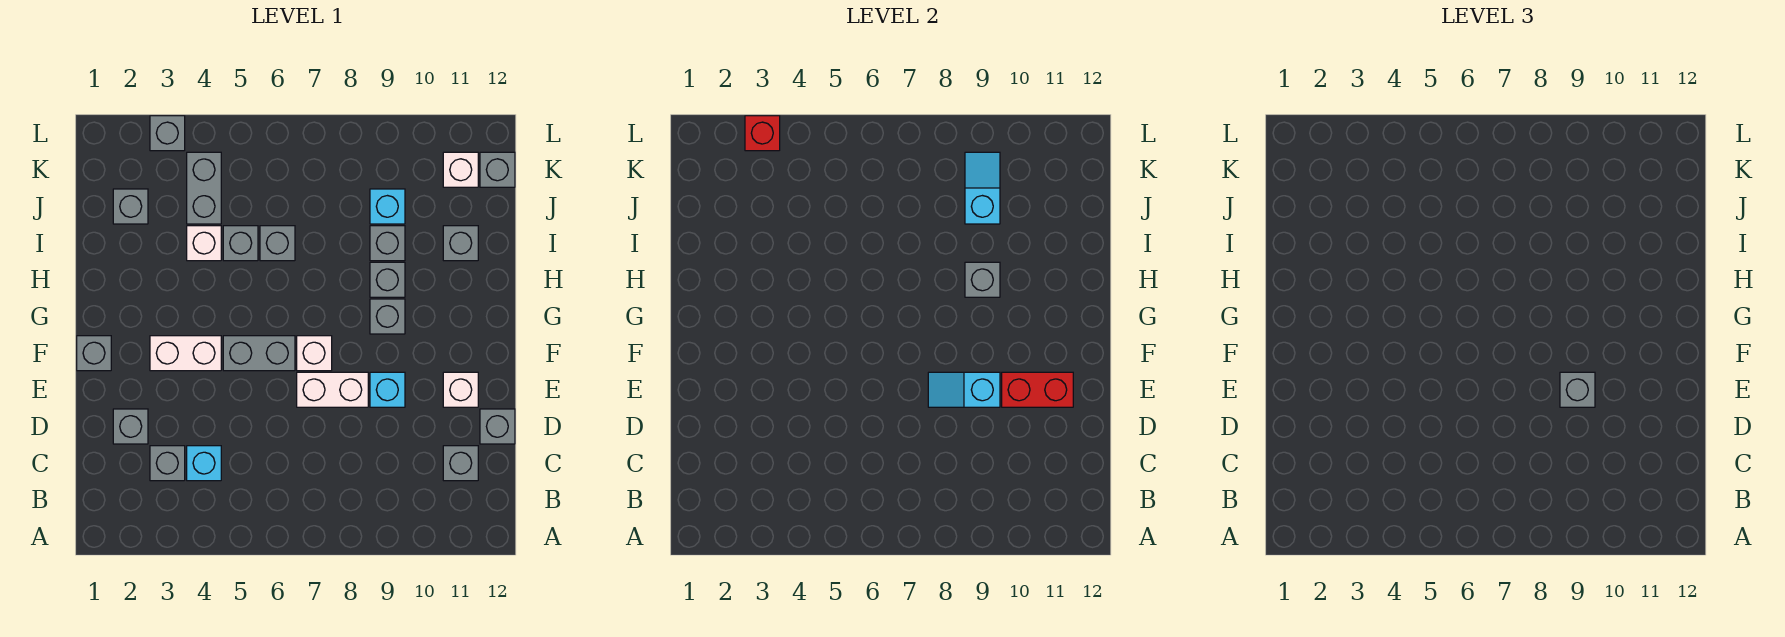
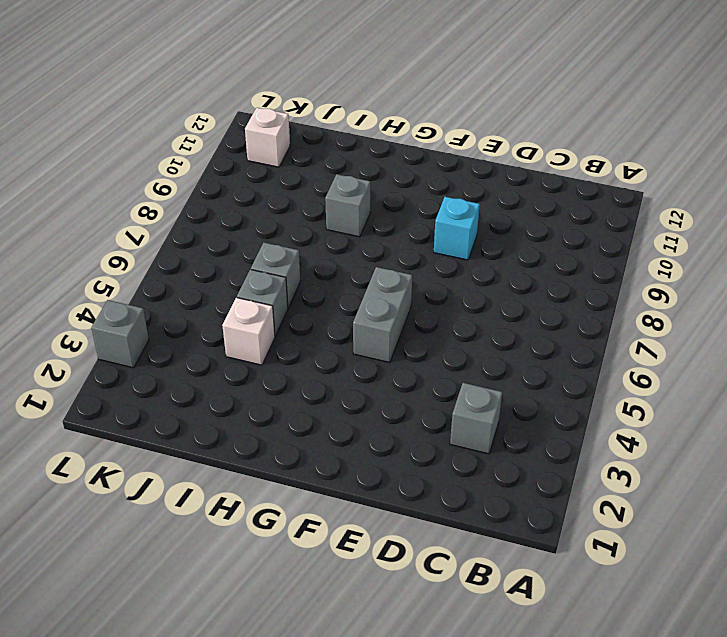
none -> cyan 1x1 brick [187,446,221,481]
none -> grey 1x1 brick [443,446,478,481]
none -> grey 1x1 brick [113,409,148,444]
none -> grey 1x1 brick [480,409,515,444]

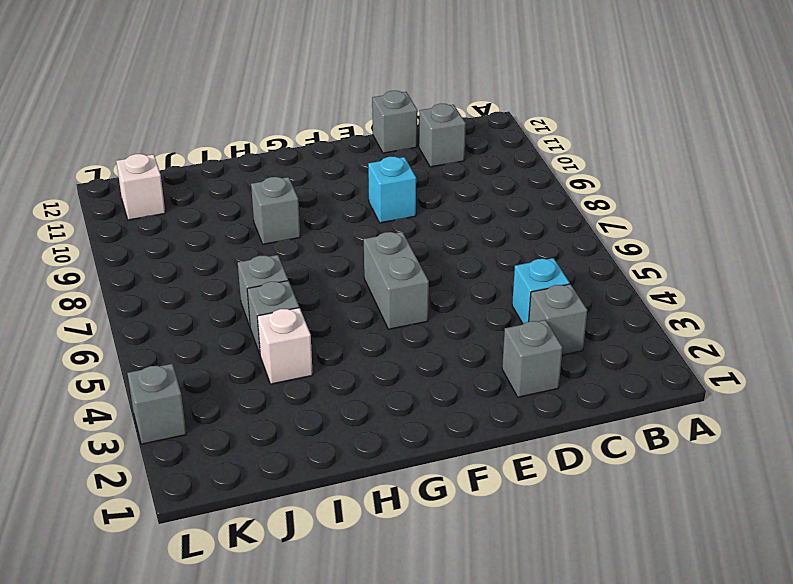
none -> white 1x2 brick [297,372,368,407]
none -> white 1x1 brick [443,372,478,407]
none -> grey 1x1 brick [77,336,111,371]
none -> white 1x2 brick [150,336,221,371]

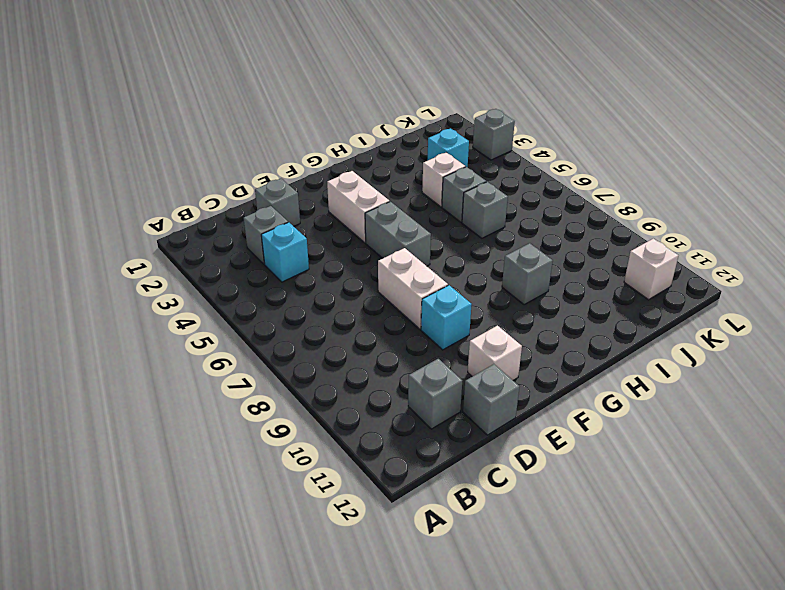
cyan 1x1 brick [427,128,469,167] -> cyan 1x1 brick moved to [370,189,405,224]
none -> grey 1x1 brick [77,336,111,371]
none -> white 1x1 brick [297,336,332,371]
none -> grey 1x1 brick [370,299,405,334]
none -> grey 1x1 brick [370,226,405,261]

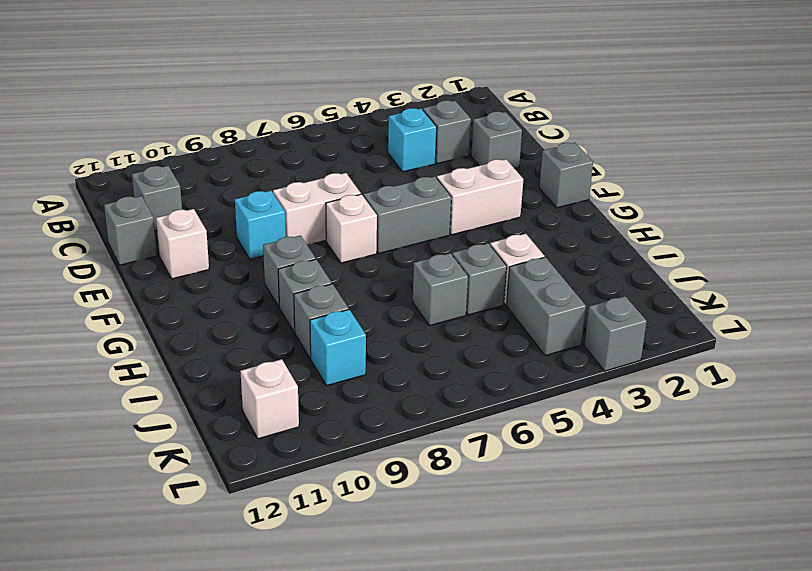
none -> grey 1x1 brick [443,226,478,261]
none -> grey 1x1 brick [113,189,148,224]
none -> grey 1x1 brick [480,152,515,187]
none -> cyan 1x2 slope [928,372,1000,407]

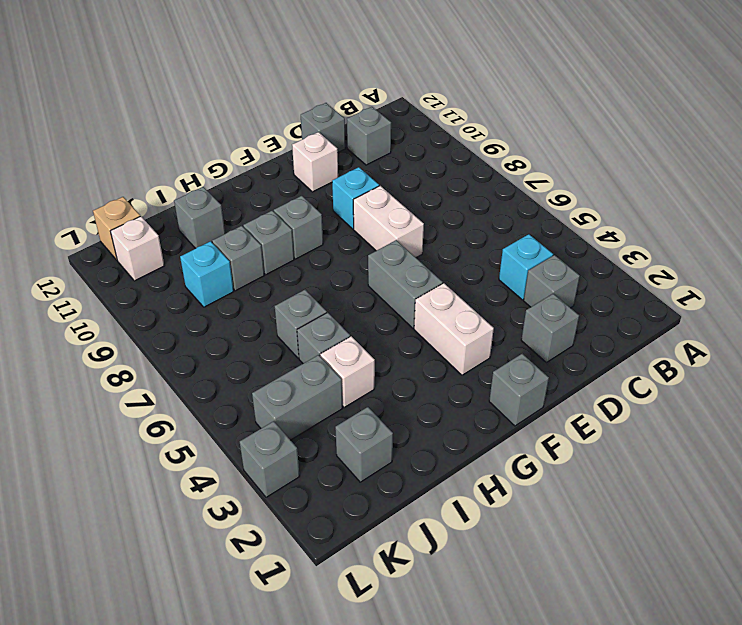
tan 1x1 brick [93,197,140,260] -> grey 1x1 brick [480,152,515,187]
none -> white 1x1 brick [297,336,332,371]
none -> cyan 1x2 slope [928,372,1000,407]
none -> red 1x2 brick [1002,372,1073,407]
none -> grey 1x1 brick [965,262,1000,297]

